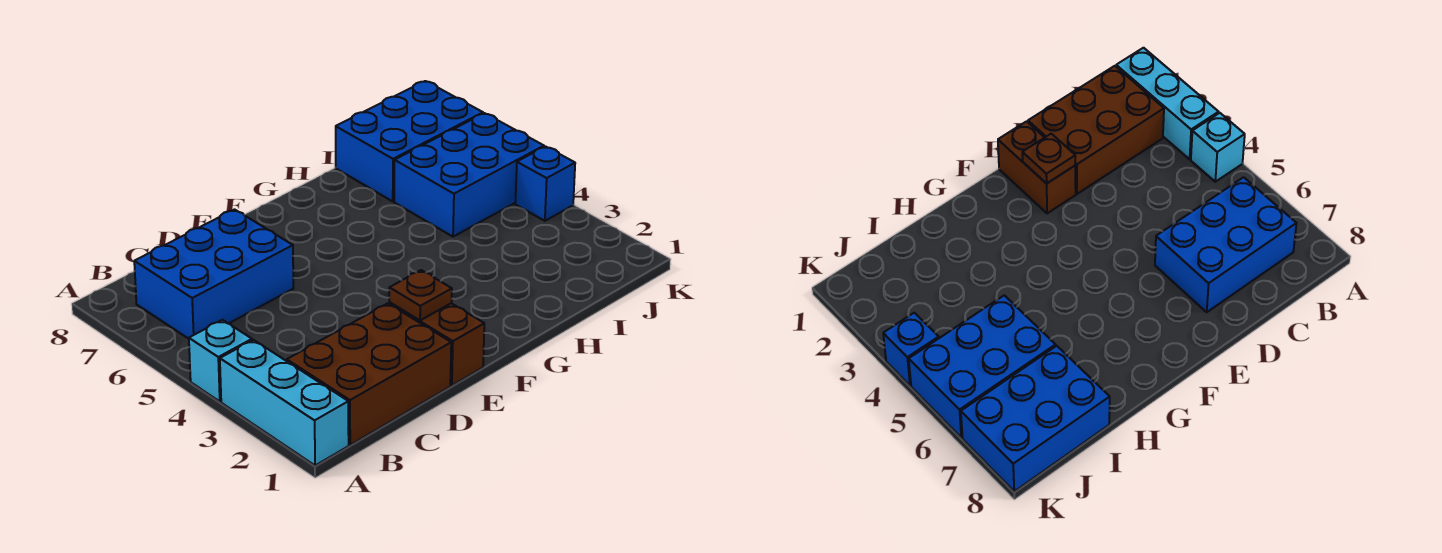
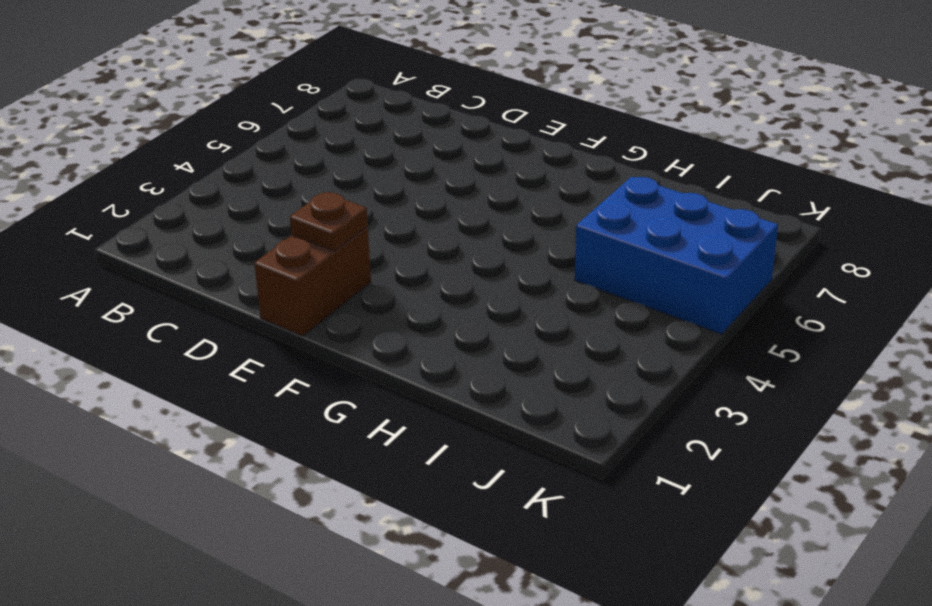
none -> cyan 1x3 brick [220,340,349,466]
none -> cyan 1x1 brick [189,320,252,401]

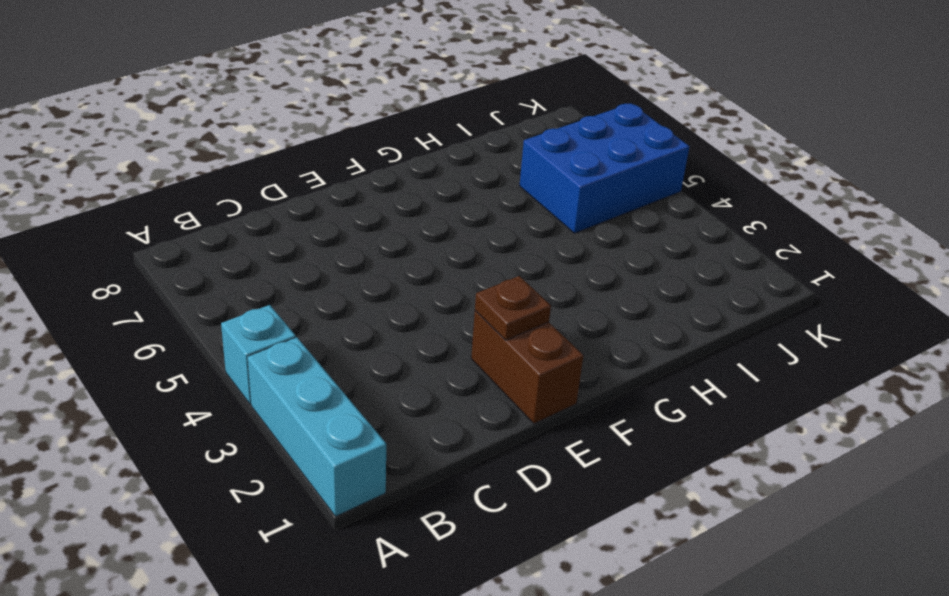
none -> brown 2x3 brick [287,303,451,445]
none -> blue 2x3 brick [134,210,294,339]

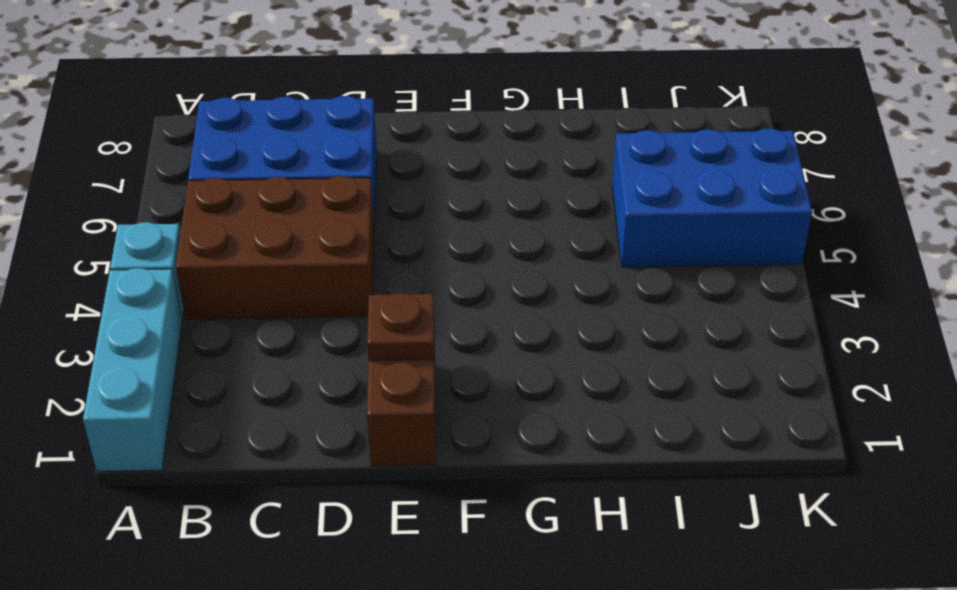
brown 2x3 brick [176,176,374,319] -> brown 2x3 brick moved to [287,303,451,445]
none -> blue 2x3 brick [336,81,483,201]
none -> blue 1x1 brick [515,147,575,221]

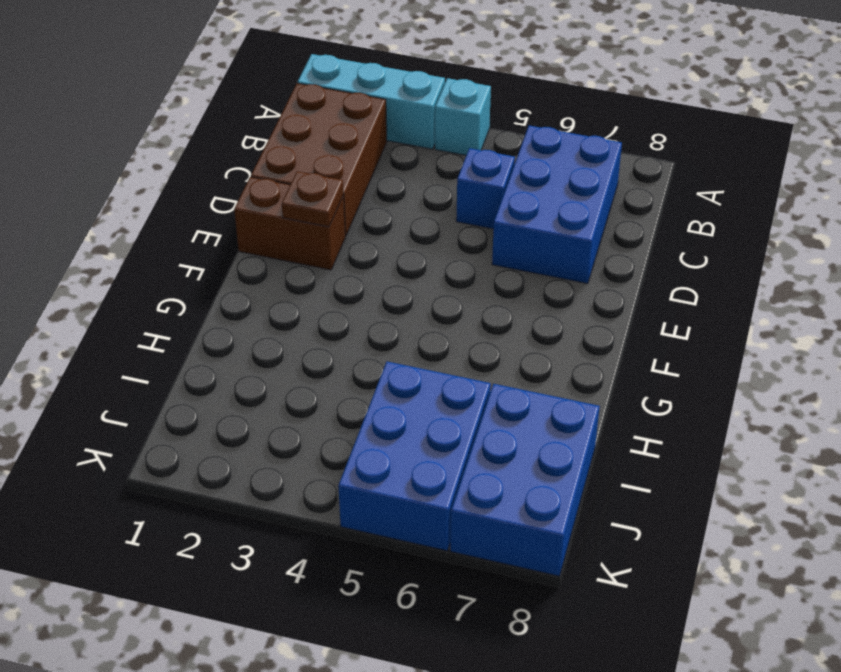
blue 1x1 brick [456,148,515,229] -> blue 1x1 brick moved to [515,147,575,221]

